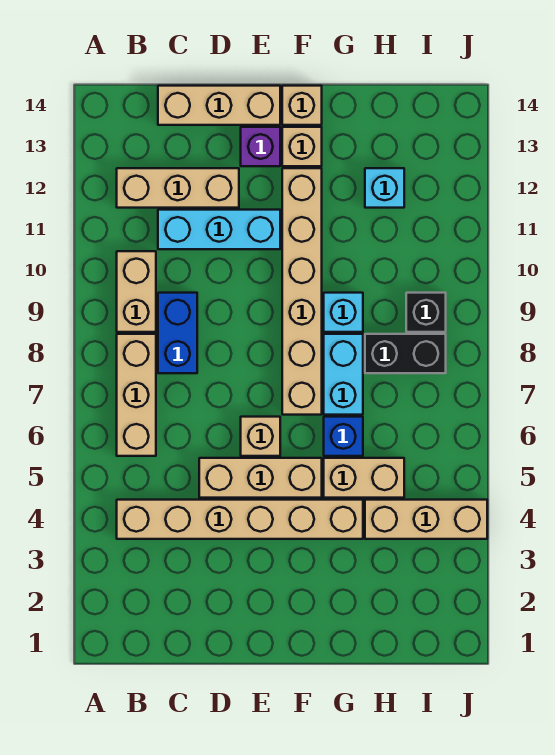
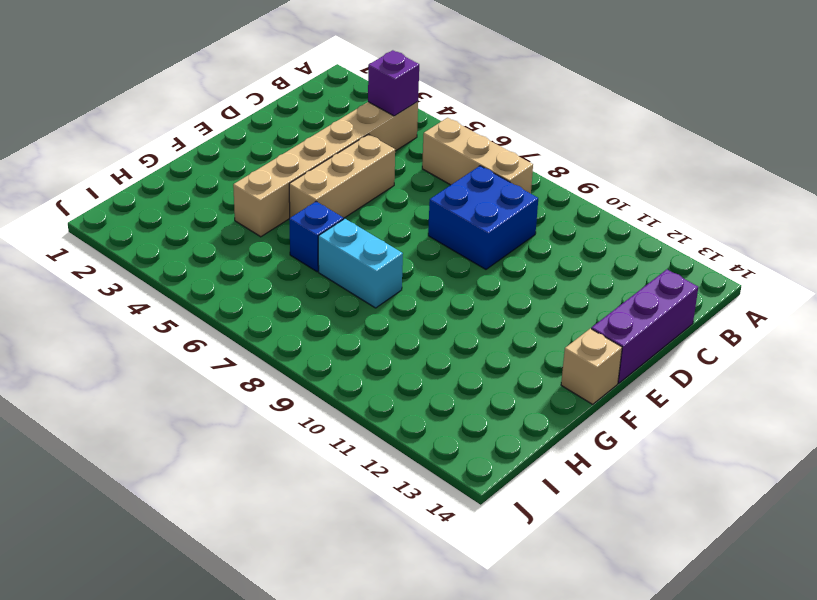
purple 1x1 brick [368,50,419,116] -> purple 1x1 brick moved to [241,127,280,166]
blue 2x2 brick [428,166,538,269] -> blue 1x2 brick [158,293,197,373]
purple 1x3 brick [591,270,698,383] -> tan 1x3 brick [158,86,280,125]
none -> tan 1x2 brick [117,251,156,332]
none -> tan 1x3 brick [117,168,239,208]
none -> cyan 1x3 brick [158,210,280,249]

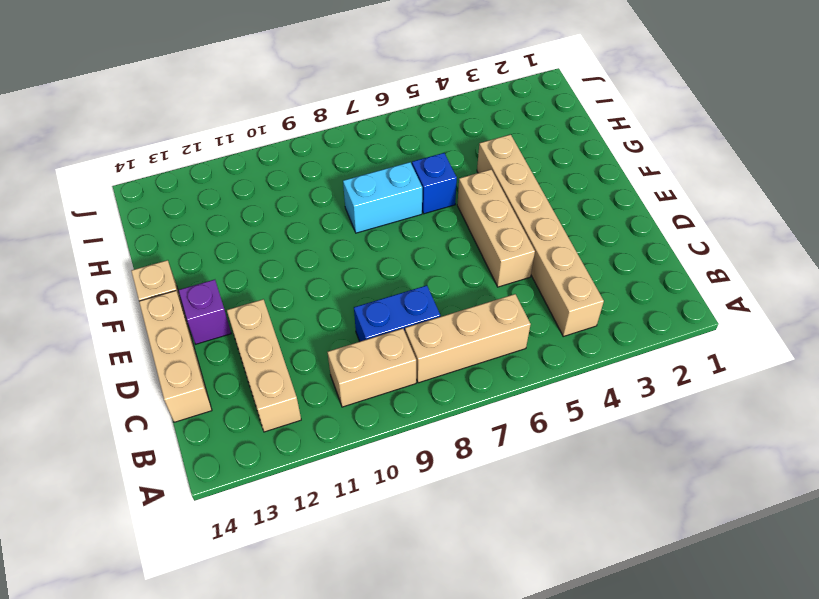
none -> cyan 1x3 brick [158,210,280,249]
none -> tan 1x1 brick [241,417,280,456]
none -> tan 1x6 brick [282,168,322,415]

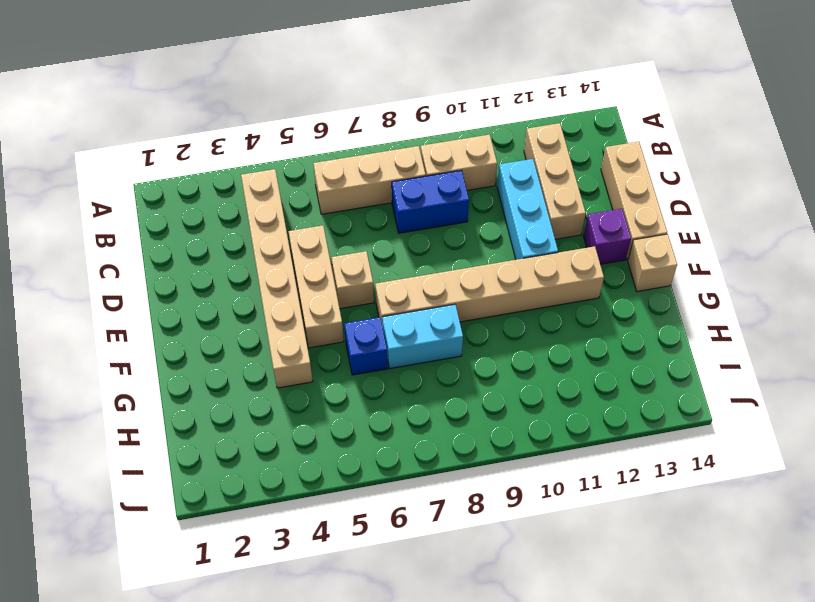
none -> tan 1x1 brick [282,127,322,166]
none -> tan 1x2 brick [324,458,404,498]
none -> cyan 1x1 brick [324,293,363,332]

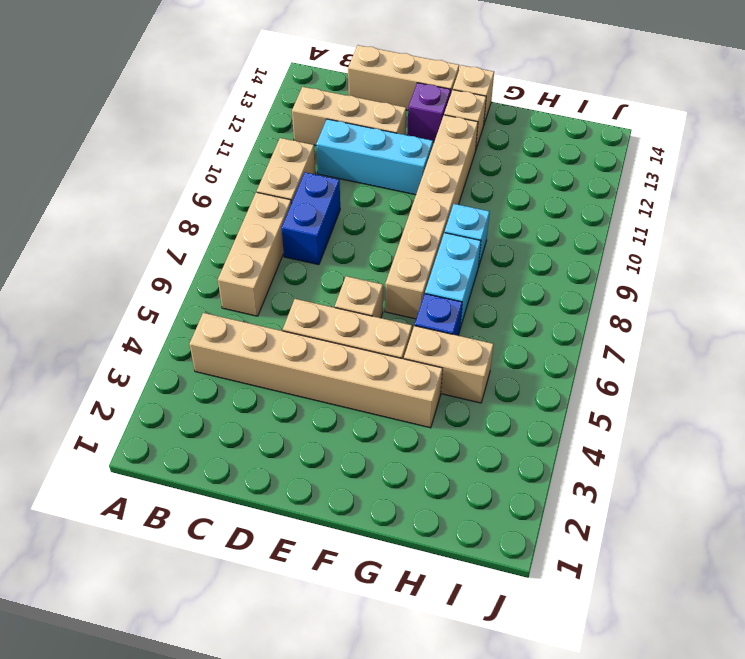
none -> tan 1x3 brick [365,500,487,539]
none -> black 1x2 brick [365,334,446,373]
none -> cyan 1x1 brick [365,168,404,208]

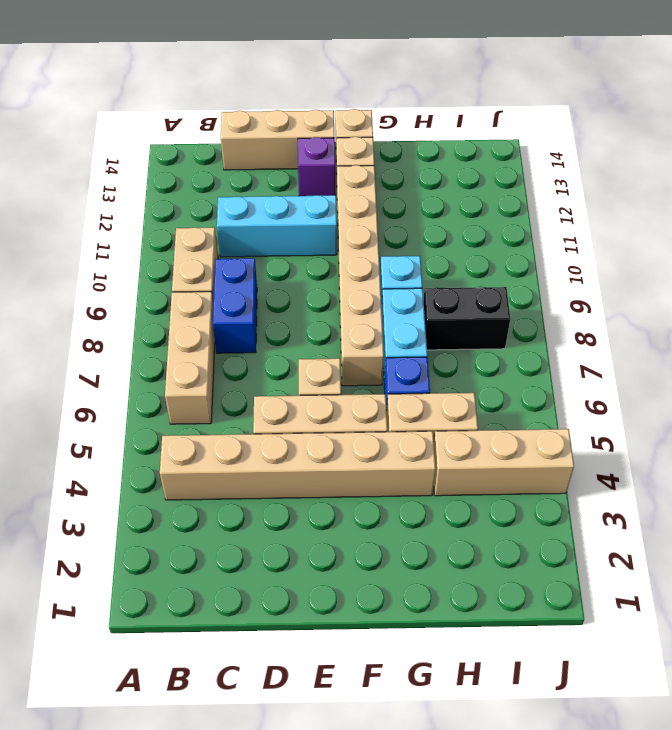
none -> tan 1x3 brick [117,168,239,208]
none -> cyan 1x1 brick [365,168,404,208]
none -> black 1x1 brick [406,293,446,332]

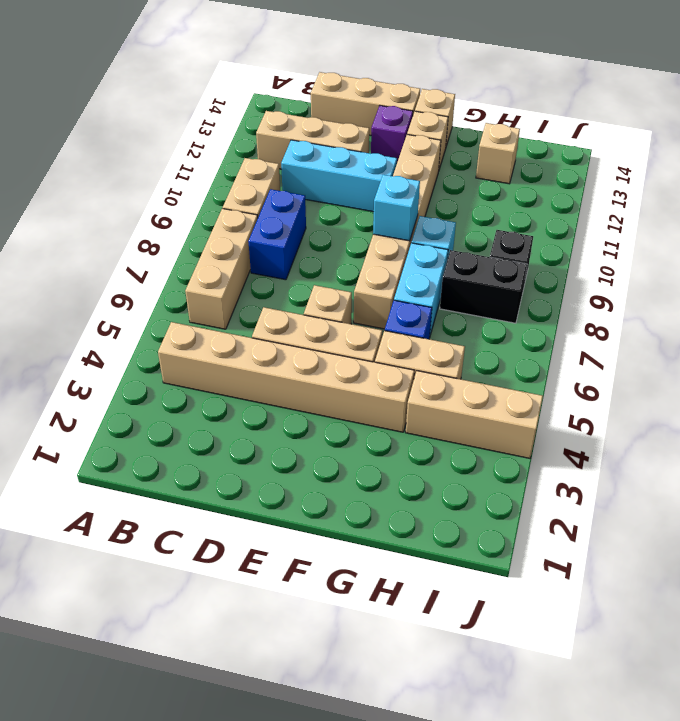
cyan 1x1 brick [373,175,420,241] -> cyan 1x1 brick moved to [365,168,404,208]
tan 1x1 brick [476,123,520,184] -> none

